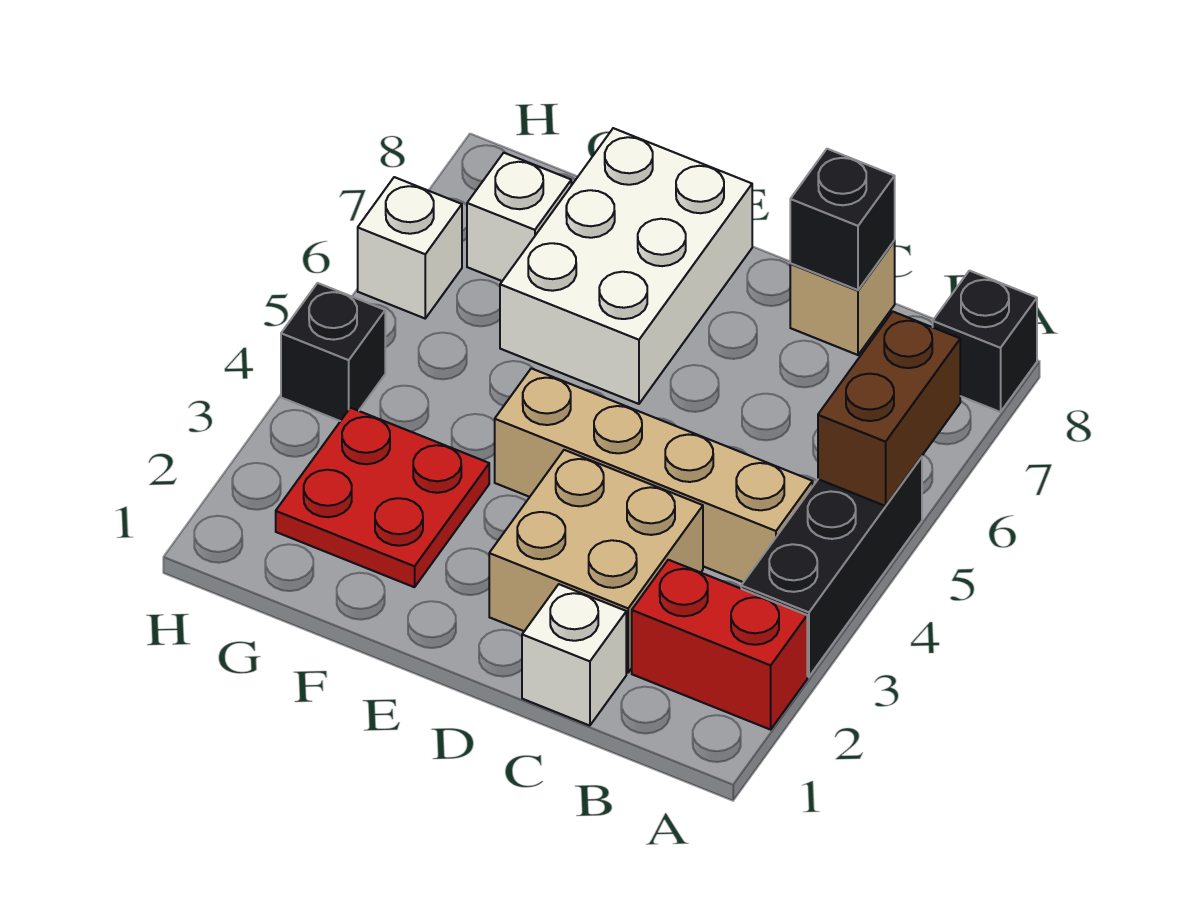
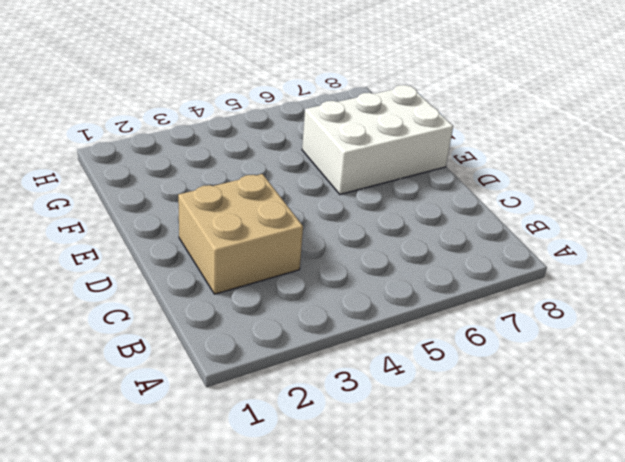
none -> red 1x2 brick [632,560,807,730]
none -> black 1x3 brick [741,457,922,677]
none -> black 1x1 brick [933,271,1037,412]

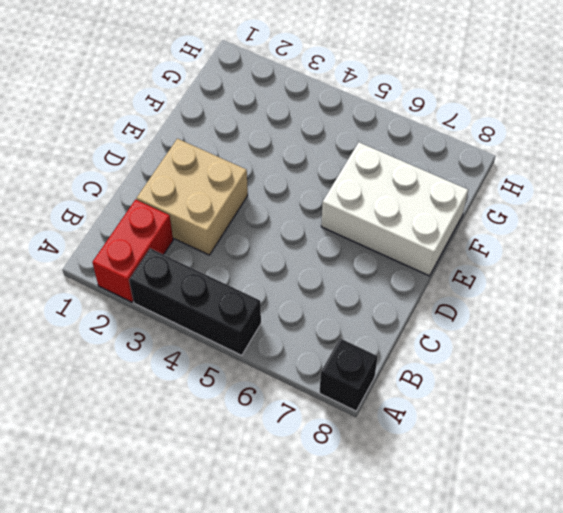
none -> tan 1x4 brick [495,368,813,582]
none -> white 1x1 brick [522,584,626,726]
none -> tan 1x1 brick [790,241,895,355]

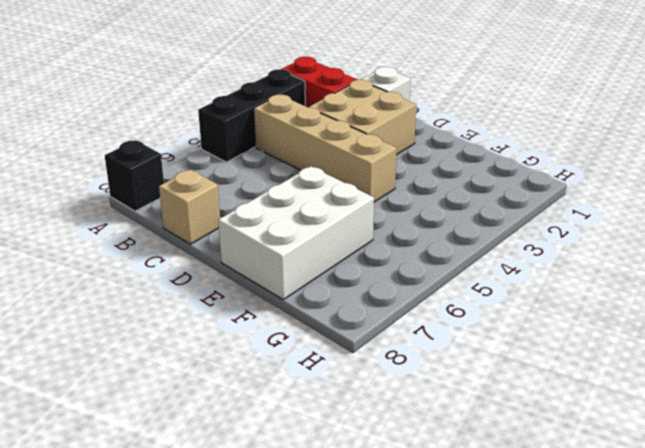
none -> red 2x2 plate [276,408,489,587]
none -> white 1x1 brick [467,153,571,281]
none -> black 1x1 brick [281,283,385,421]

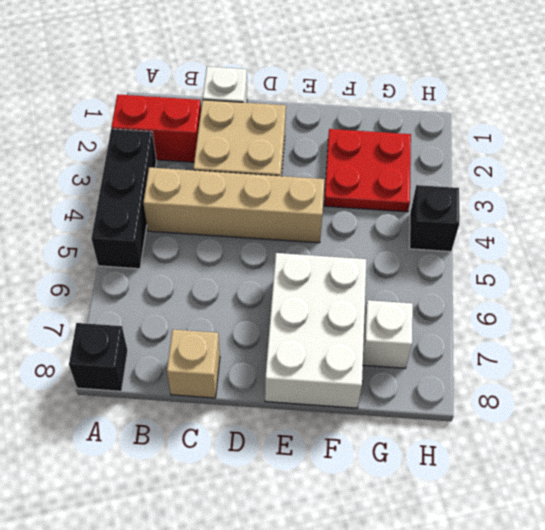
none -> white 1x1 brick [358,177,462,318]
none -> brown 1x2 brick [818,312,960,506]
none -> black 1x1 brick [790,149,895,290]

